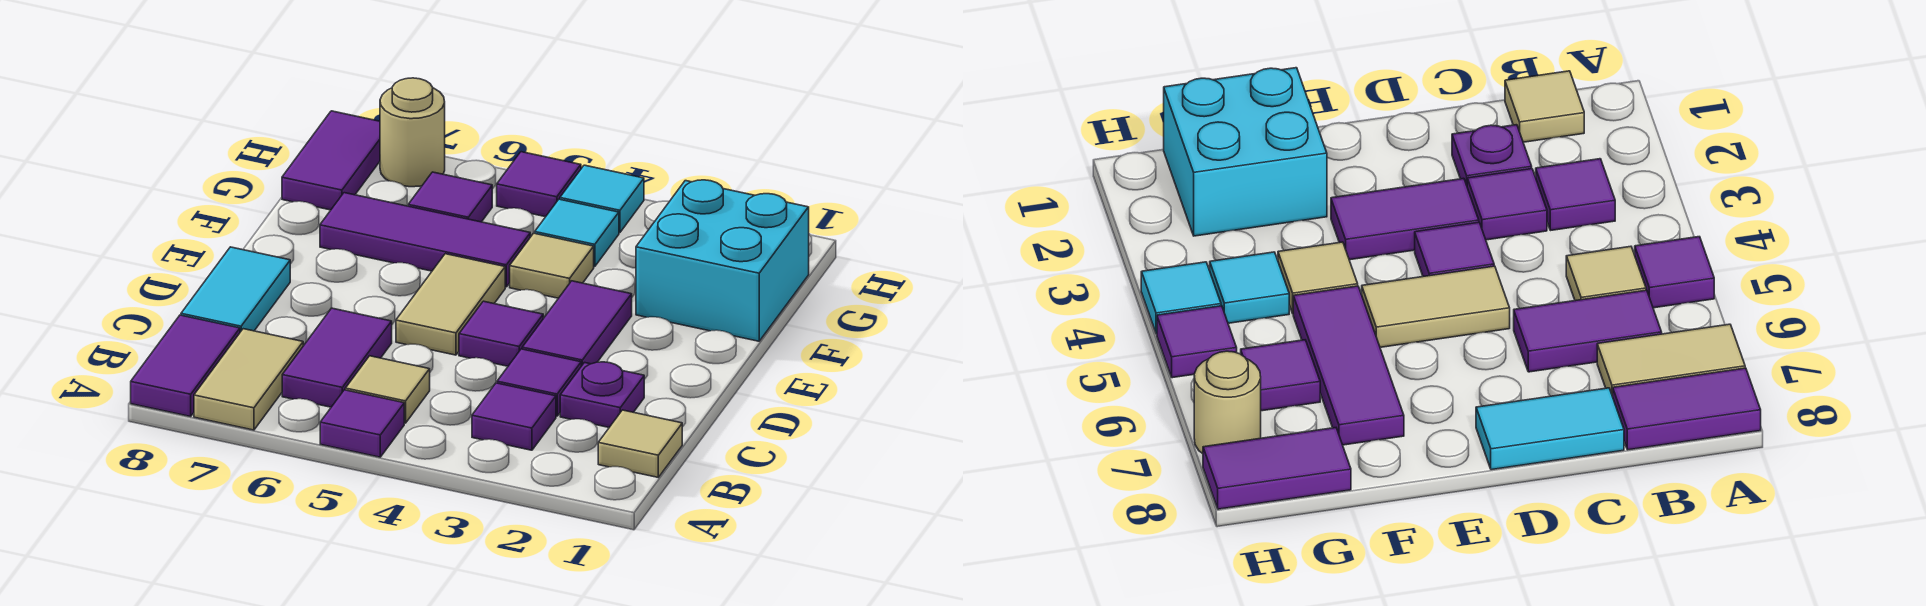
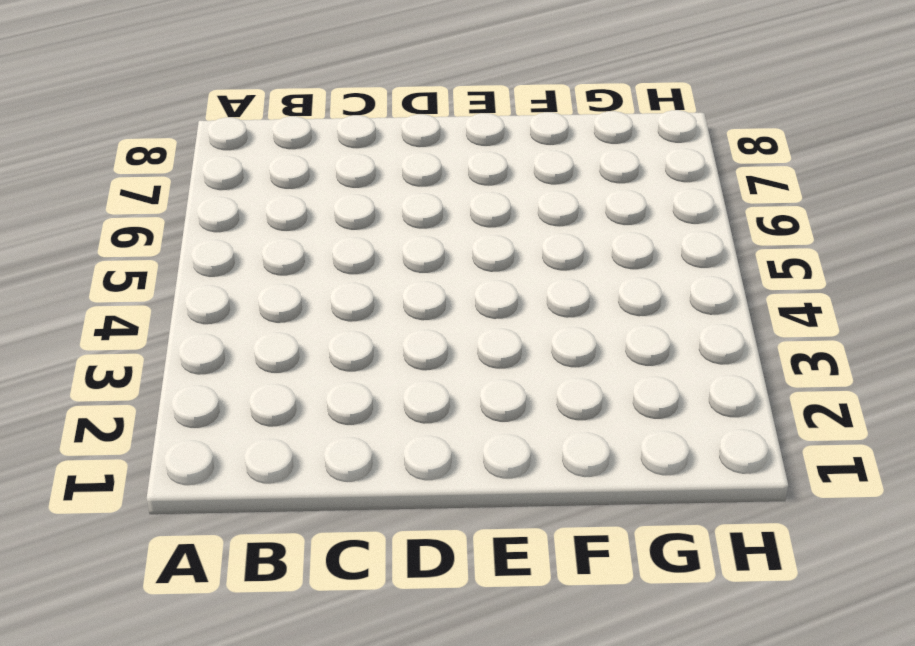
none -> purple 1x1 tile [320,390,404,457]
none -> tan 1x2 tile [194,329,303,430]
none -> purple 1x2 tile [131,315,240,416]

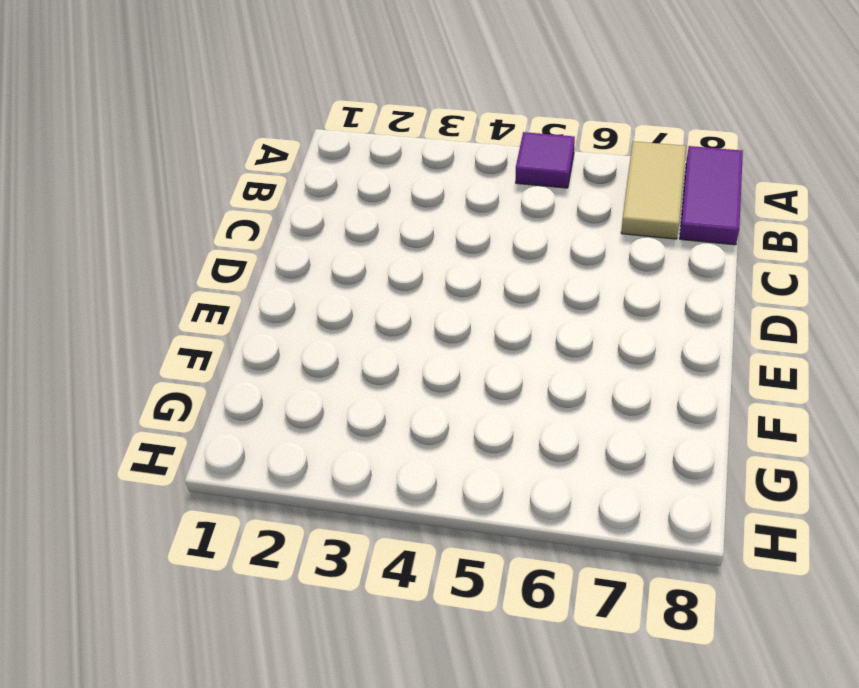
none -> tan 1x1 tile [598,410,682,477]
none -> purple 1x1 tile [472,383,556,450]
none -> tan 1x1 tile [345,356,430,423]

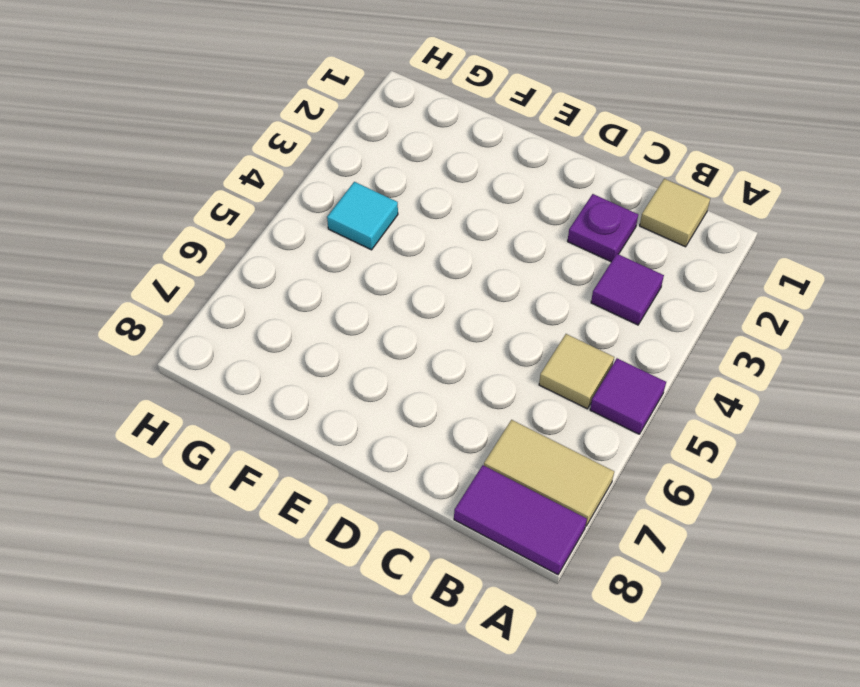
none -> purple 1x2 tile [282,308,392,407]
none -> purple 1x1 tile [497,349,581,416]
none -> cyan 1x2 tile [181,247,290,332]

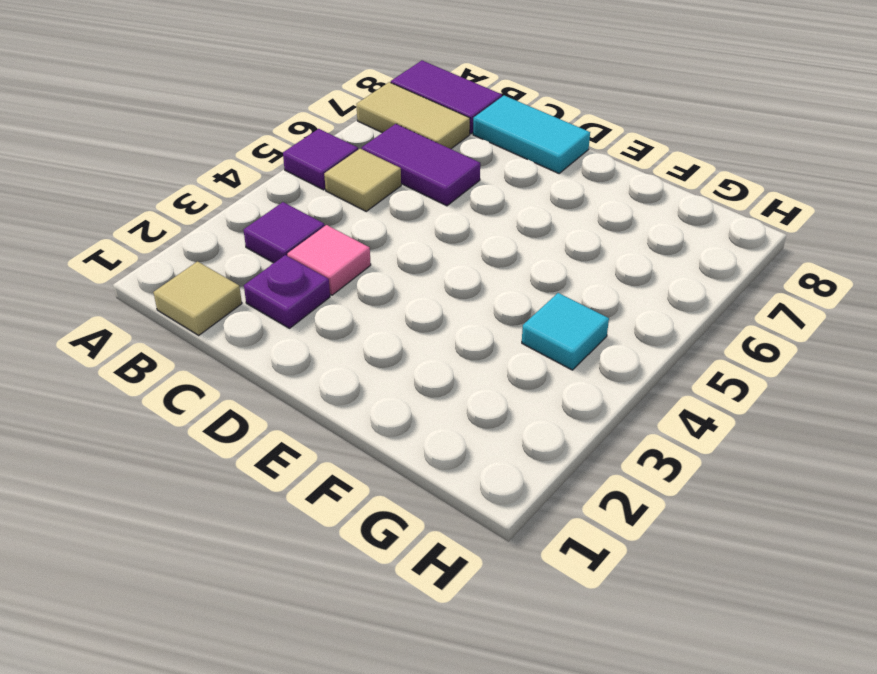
pink 1x1 tile [287,225,371,295] -> purple 1x1 tile [497,349,581,416]
none -> purple 1x2 tile [522,281,632,366]
none -> purple 1x1 tile [459,301,543,366]
none -> tan 1x2 tile [396,254,505,355]

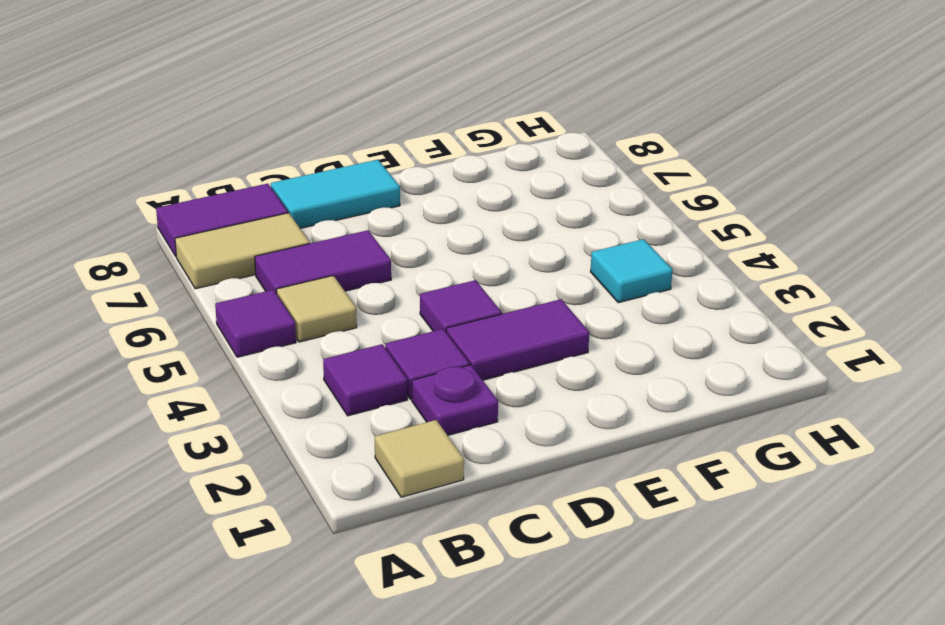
none -> tan 1x2 tile [396,254,505,355]
none -> cyan 2x2 brick [636,180,809,341]
none -> tan 1x1 tile [510,233,594,298]

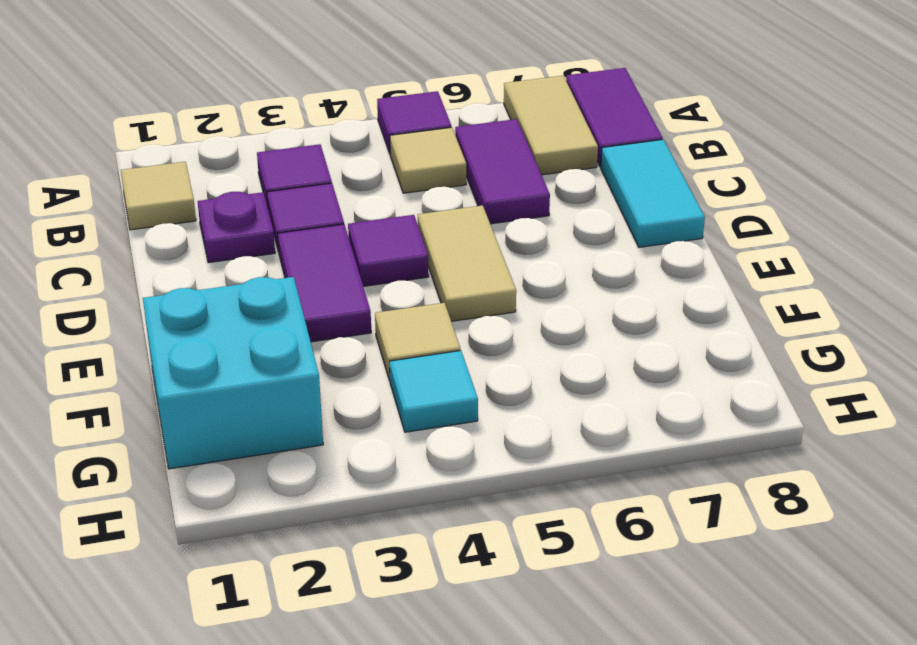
none -> purple 1x3 tile [320,193,530,287]
none -> purple 1x1 tile [408,172,492,222]
none -> purple 1x2 tile [282,111,380,210]

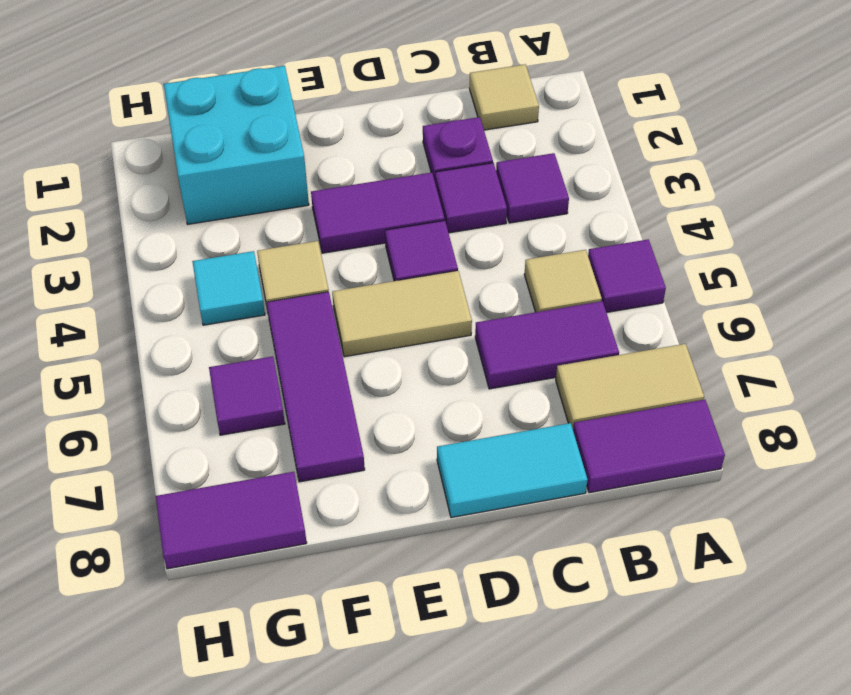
none -> cyan 1x1 tile [560,165,644,233]
none -> purple 1x1 tile [497,152,581,217]
none -> tan 1x1 round brick [380,78,445,187]

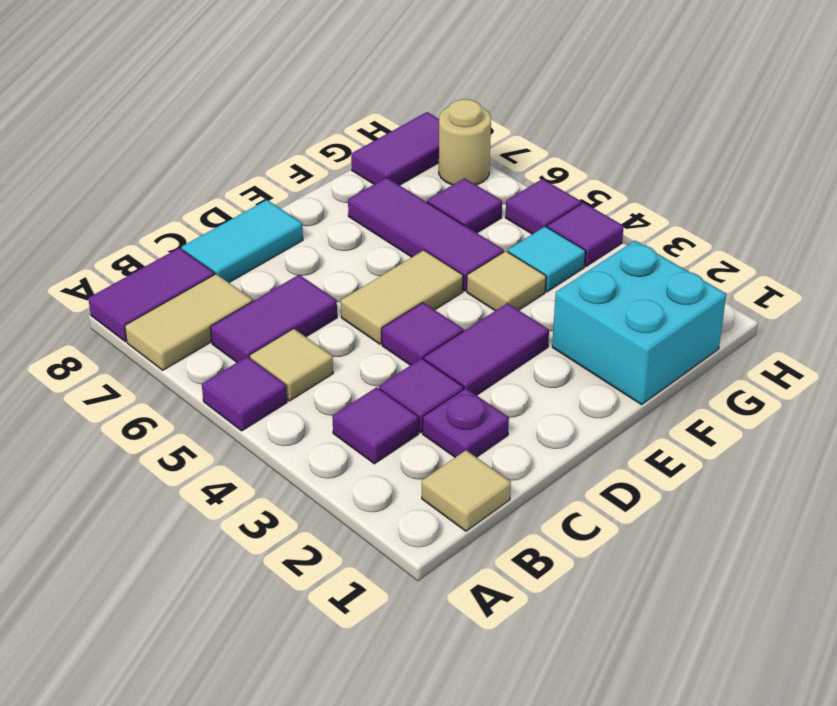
purple 1x1 tile [547,203,624,266] -> cyan 1x1 tile [560,165,644,233]

